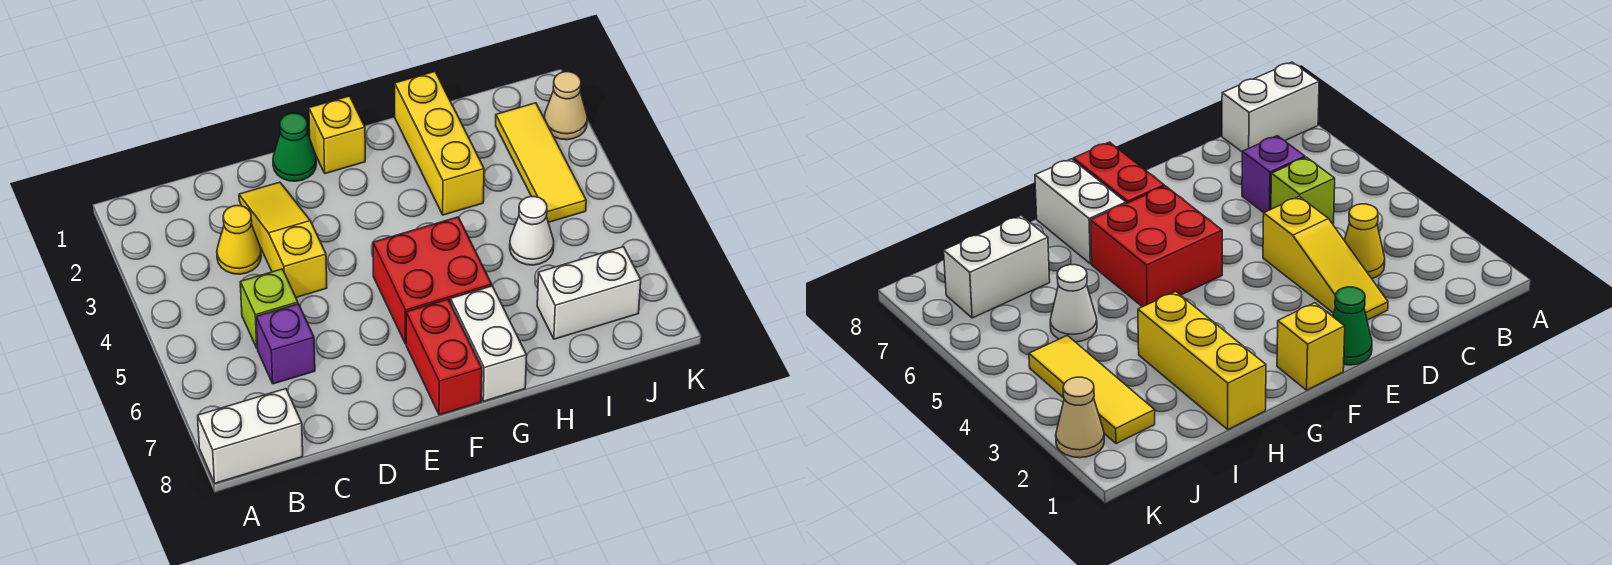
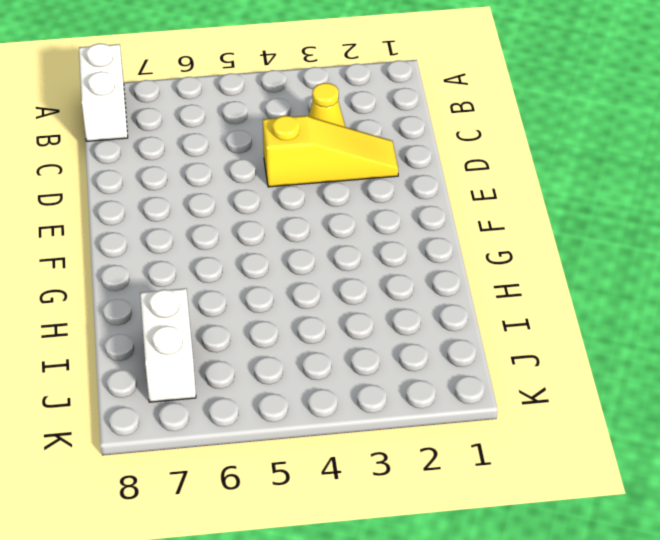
none -> lime 1x1 brick [240,269,298,348]
none -> purple 1x1 brick [256,304,315,384]
none -> green 1x1 cone [273,113,316,181]

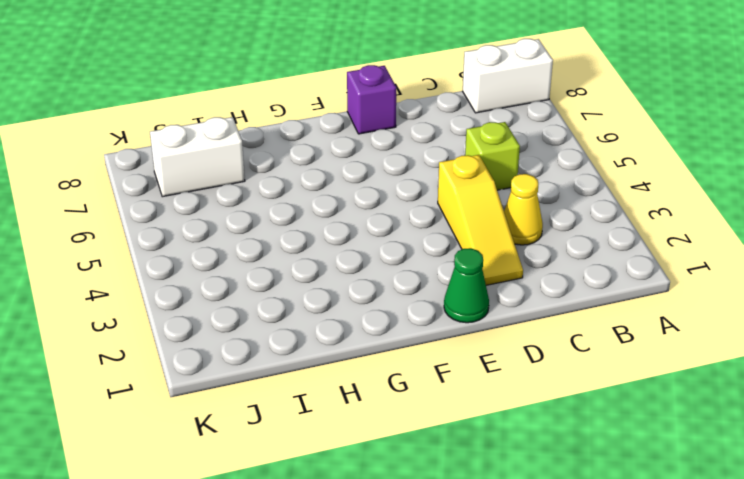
purple 1x1 brick [347,65,396,134] -> purple 1x1 brick moved to [256,304,315,384]
none -> yellow 1x1 brick [309,96,365,174]
none -> red 2x2 brick [373,217,492,344]
none -> red 1x2 brick [406,299,482,415]

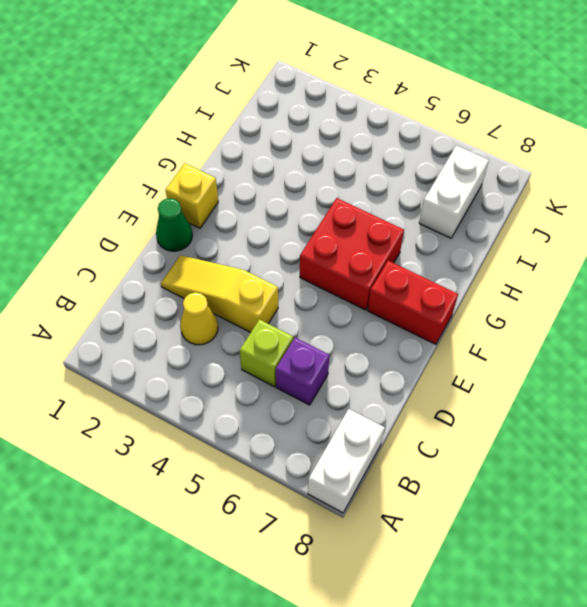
none -> white 1x2 brick [451,286,527,401]
none -> yellow 1x3 brick [395,72,484,215]
none -> white 1x1 cone [510,197,554,265]

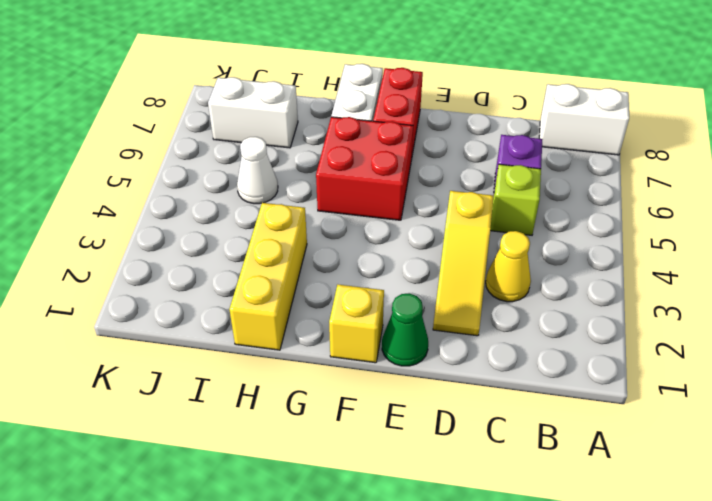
none -> yellow 1x3 tile [496,103,586,222]
none -> tan 1x1 cone [544,72,587,140]

